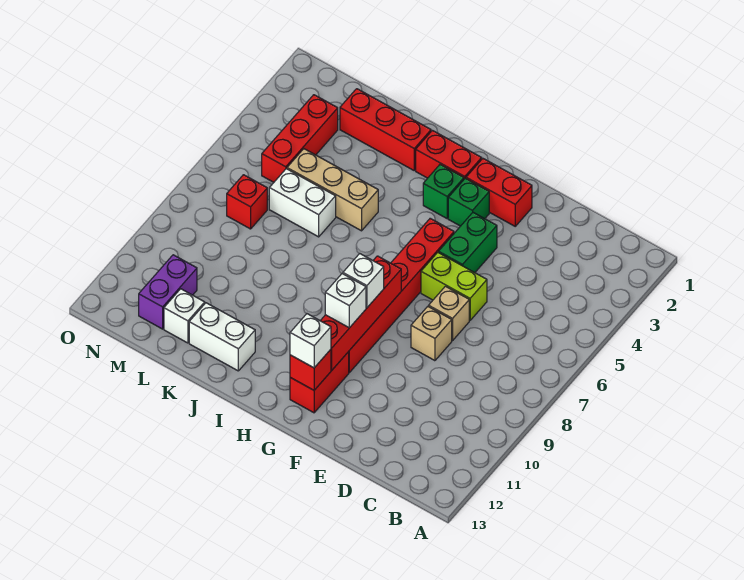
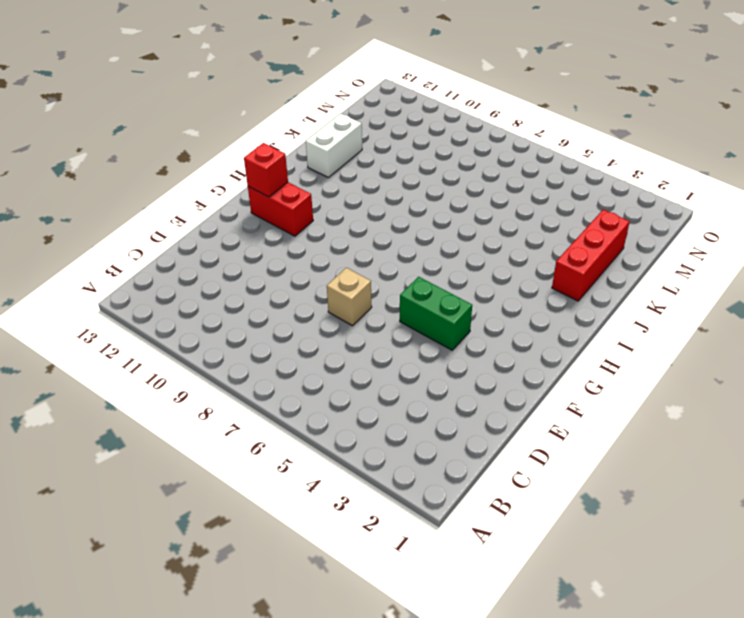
none -> lime 1x2 brick [421,252,487,320]
none -> tan 1x1 brick [411,306,452,361]
none -> red 1x2 brick [466,159,532,226]

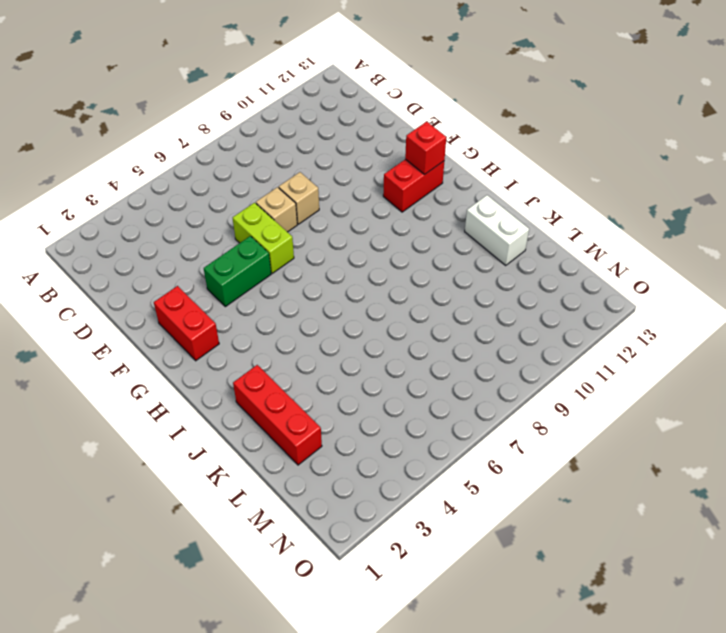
none -> green 1x1 brick [448,178,489,226]
none -> red 1x6 brick [348,218,454,373]
none -> red 1x2 brick [416,130,482,179]

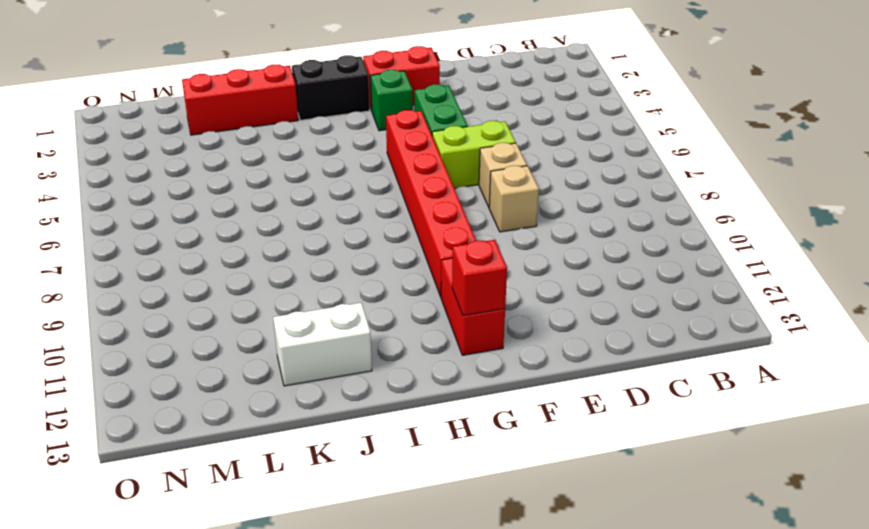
black 1x2 brick [292,55,370,120] -> red 1x2 brick [416,130,482,179]
none -> green 1x1 brick [423,165,464,218]
none -> tan 1x3 brick [287,149,378,231]
none -> white 1x2 brick [269,169,336,237]

